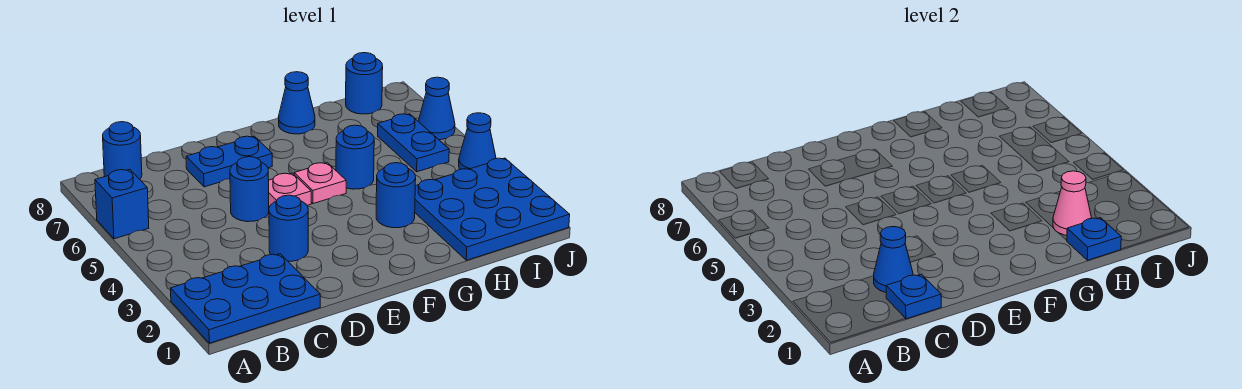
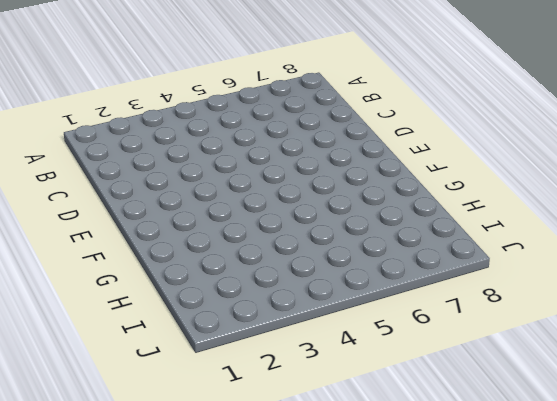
none -> blue 2x3 plate [171,254,320,343]
none -> blue 1x1 brick [95,169,149,239]
none -> blue 1x1 round brick [103,122,142,179]

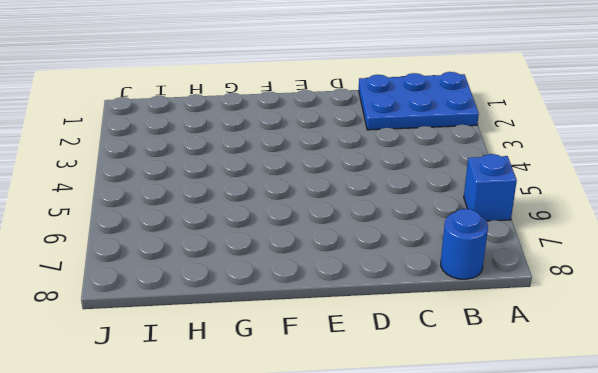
none -> blue 1x1 round brick [269,195,308,261]
none -> blue 1x1 round brick [230,157,269,222]
none -> blue 1x2 plate [186,136,272,187]

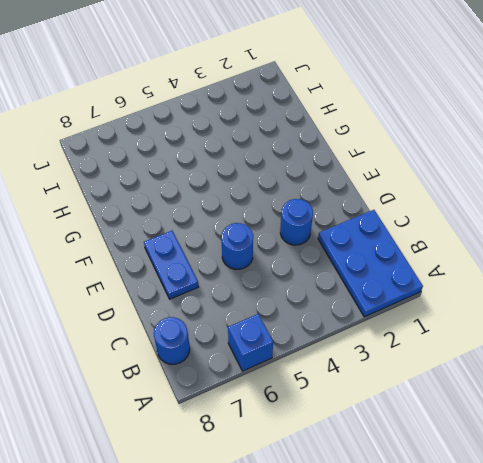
none -> pink 1x1 plate [269,173,311,207]
none -> pink 1x1 plate [294,163,346,204]
none -> blue 1x1 round brick [376,163,416,228]

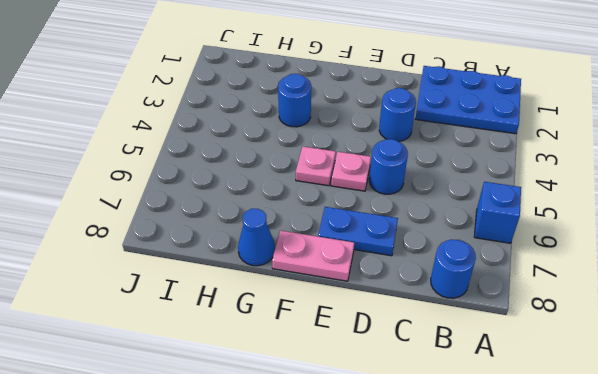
pink 1x2 plate [272,231,354,281] -> none
none -> blue 1x1 round brick [336,125,374,189]
none -> blue 3x3 plate [415,158,570,260]
none -> blue 1x2 plate [378,114,449,172]

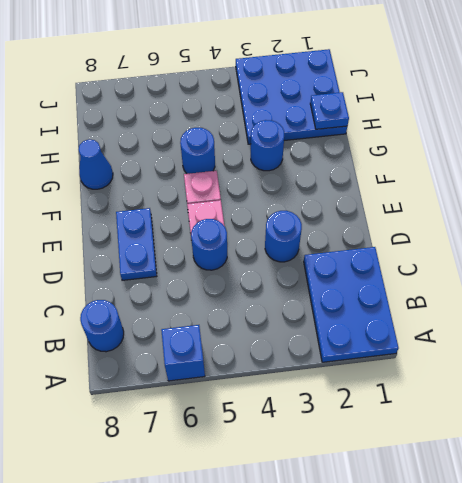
none -> blue 1x2 plate [378,114,449,172]
none -> blue 1x1 round brick [346,53,383,114]
none -> blue 1x1 cone [459,113,496,169]

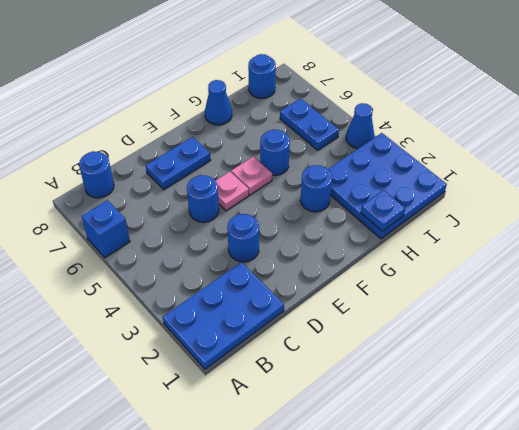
none -> blue 1x1 cone [418,77,455,140]
none -> blue 1x1 plate [886,274,941,319]
none -> blue 1x1 cone [874,226,913,292]

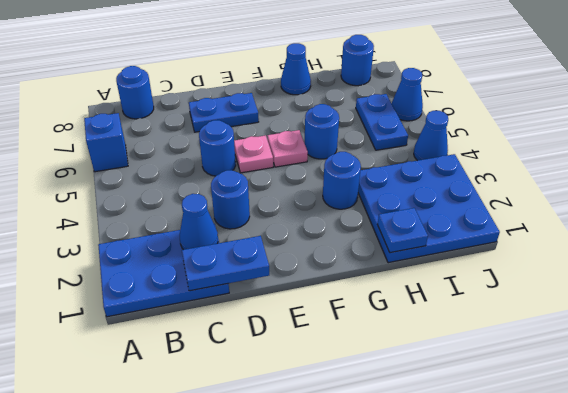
blue 1x2 plate [182,236,269,291] -> blue 1x1 plate [886,274,941,319]
none -> pink 1x1 cone [1053,171,1092,235]

